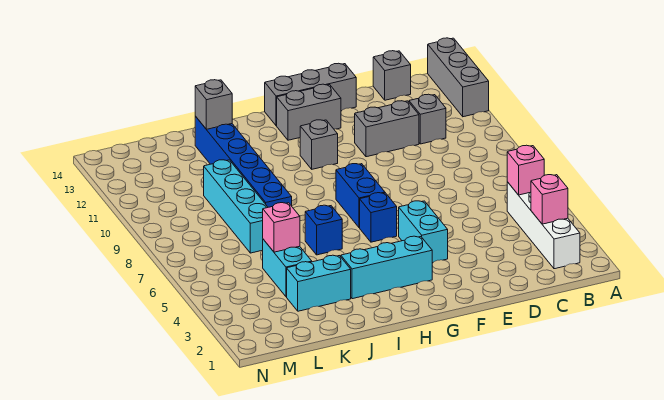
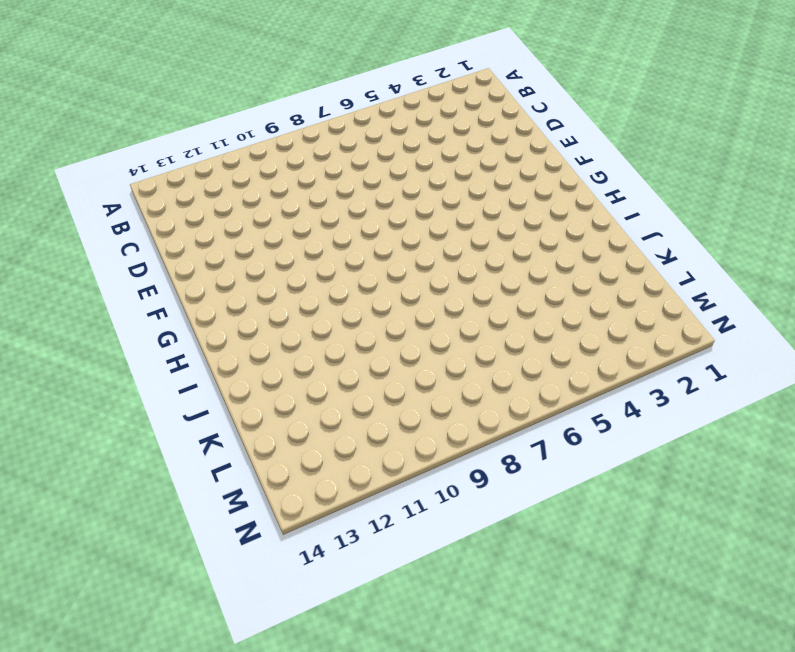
none -> grey 1x3 brick [428,38,489,117]
none -> white 1x4 brick [507,182,580,269]
none -> grey 1x1 brick [409,94,446,144]

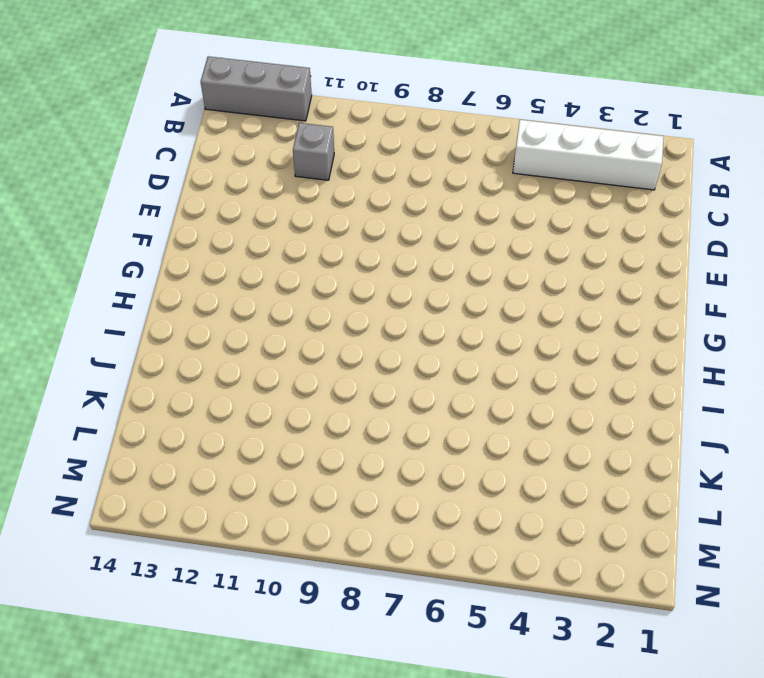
none -> grey 1x1 brick [373,51,411,100]
none -> grey 1x2 brick [355,101,419,157]
none -> grey 1x3 brick [265,63,356,126]

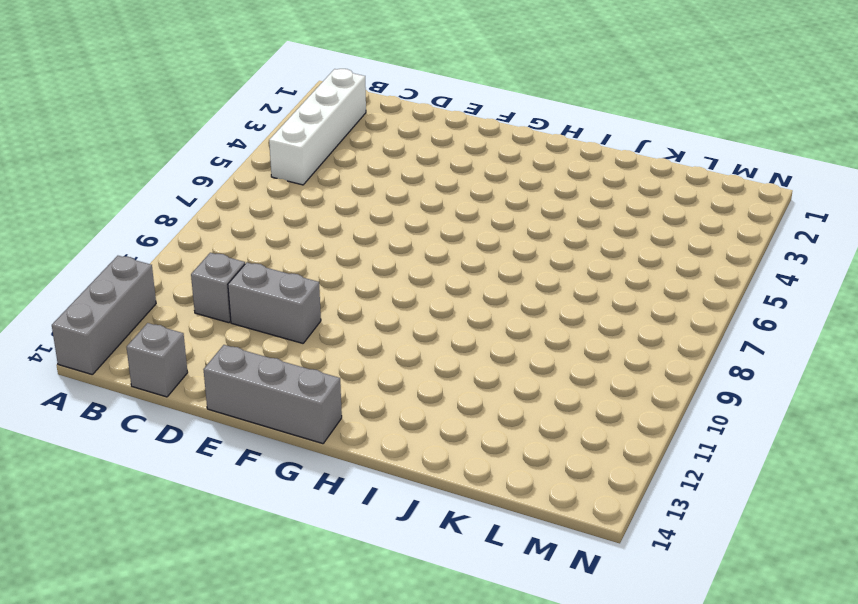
none -> cyan 1x2 brick [399,201,448,263]
none -> grey 1x2 brick [277,84,341,140]
none -> cyan 1x3 brick [341,236,432,299]

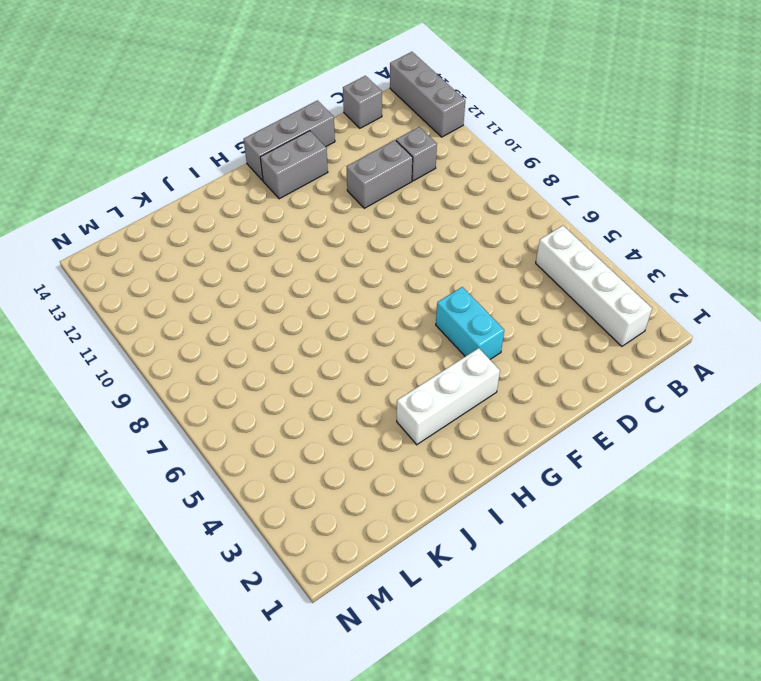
white 1x3 brick [397,348,500,445] -> cyan 1x3 brick [341,236,432,299]
none -> blue 1x1 brick [360,193,397,242]
none -> blue 1x2 brick [336,164,385,228]
none -> grey 1x1 brick [300,120,338,169]

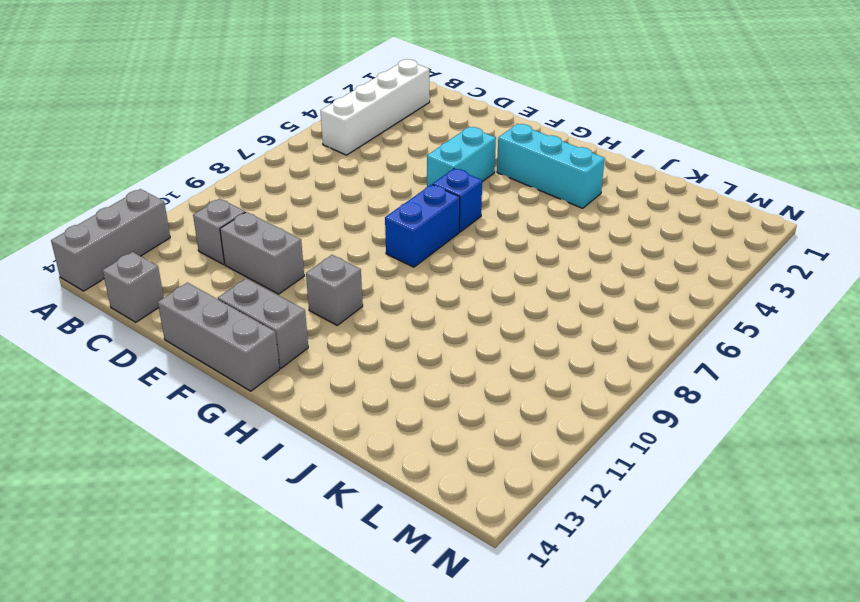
none -> blue 1x1 brick [305,205,342,255]
none -> cyan 1x2 brick [287,255,351,311]
none -> blue 1x6 brick [195,116,292,207]

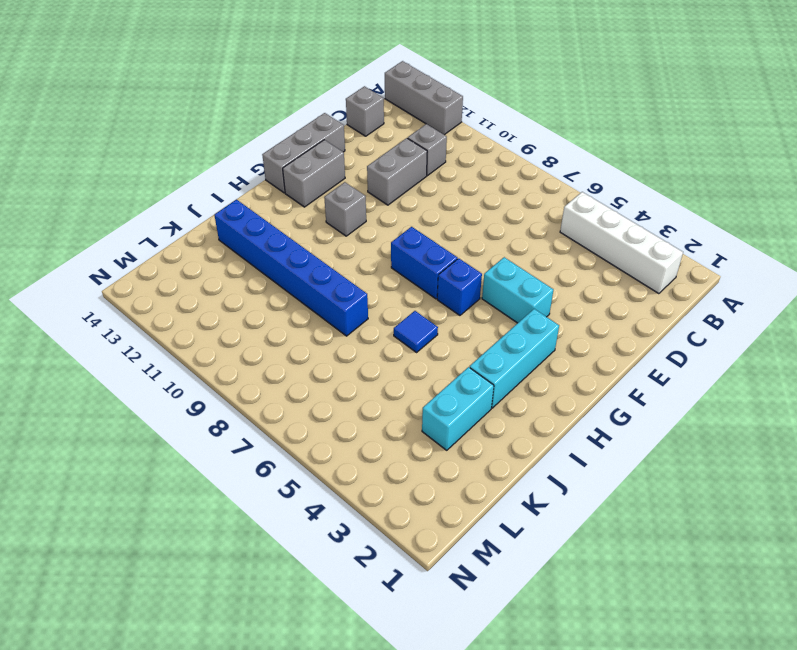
blue 1x1 tile [394,311,438,352] -> blue 1x1 brick [305,205,342,255]
none -> cyan 1x2 brick [263,239,312,297]
none -> cyan 1x4 brick [204,160,268,253]
none -> pink 1x1 brick [531,175,568,224]

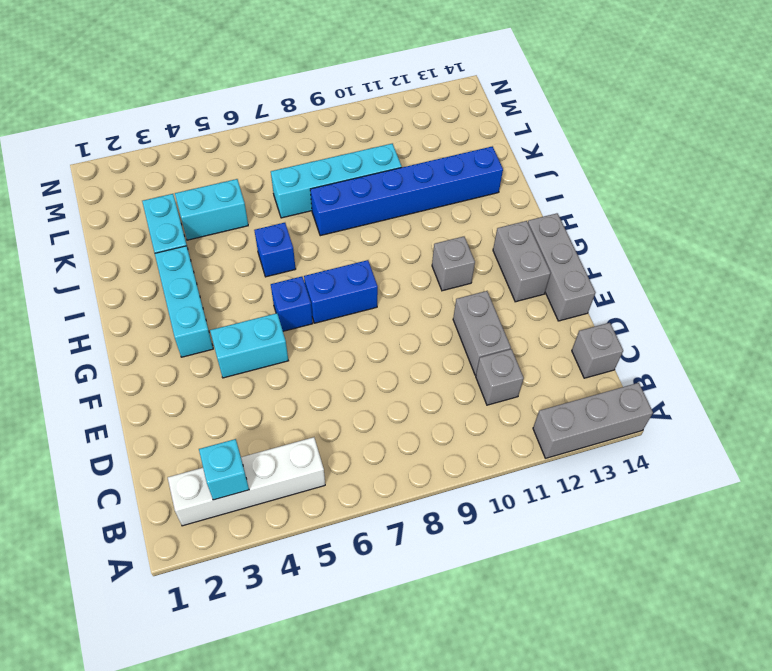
cyan 1x1 brick [199,439,249,500] -> pink 1x1 brick [531,175,568,224]
none -> pink 1x1 brick [507,145,544,195]
none -> grey 1x1 brick [195,80,232,129]
none -> pink 1x1 brick [263,203,300,252]

